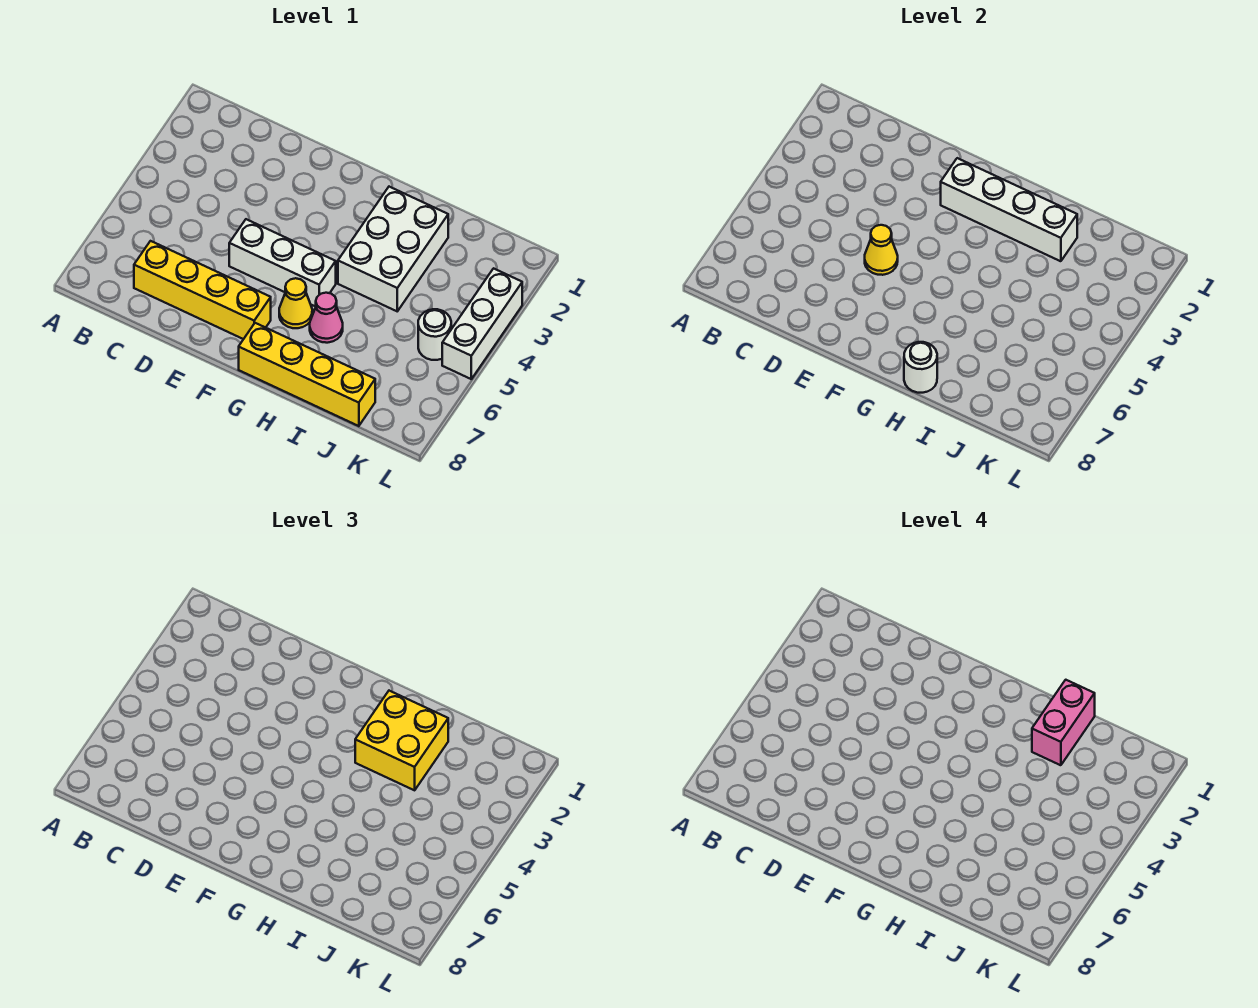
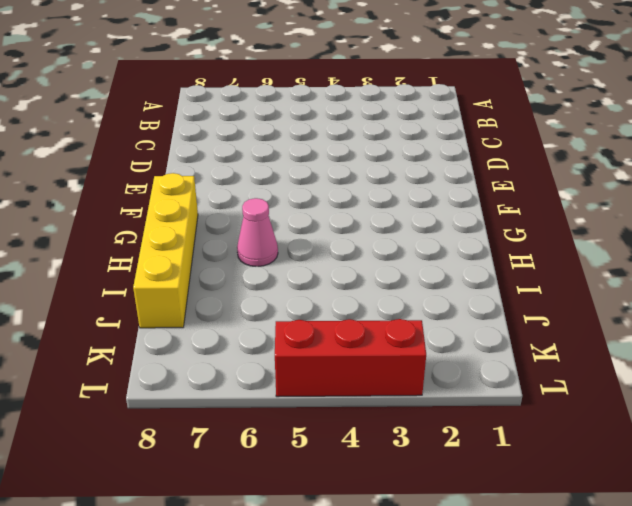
red 1x3 brick [275,319,426,397] -> white 1x3 brick [442,268,522,379]
none -> yellow 1x4 brick [134,241,271,339]
none -> white 1x3 brick [229,219,336,307]
none -> yellow 1x1 cone [279,278,312,328]

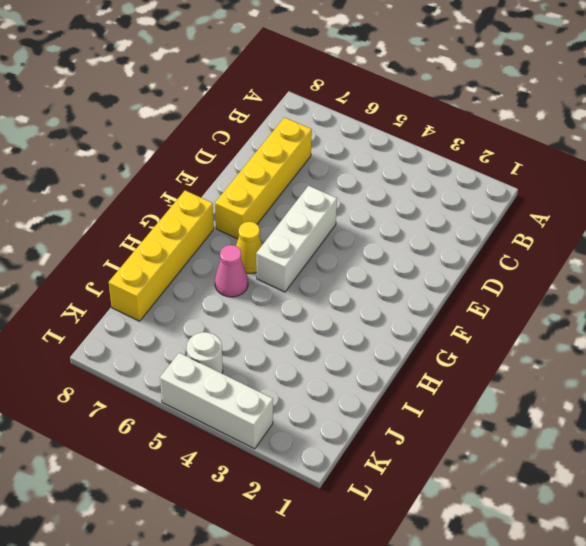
none -> white 2x3 brick [338,187,448,311]
none -> yellow 1x1 cone [865,225,898,275]
none -> white 1x4 brick [941,158,1077,261]

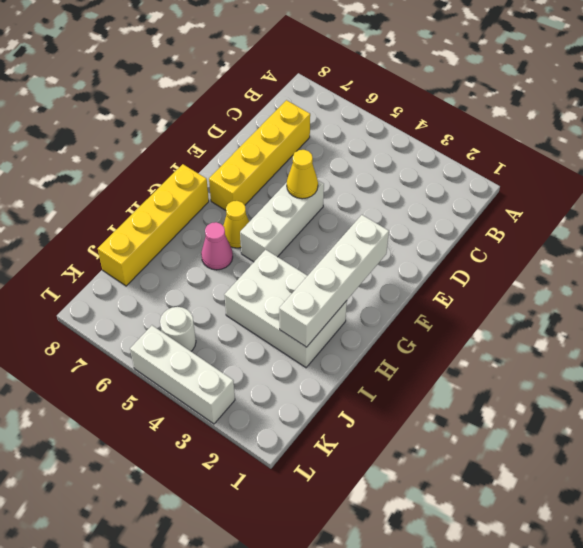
none -> white 1x1 round brick [904,342,937,393]
none -> yellow 2x2 brick [355,691,448,790]
none -> pink 1x2 brick [1032,680,1095,765]

